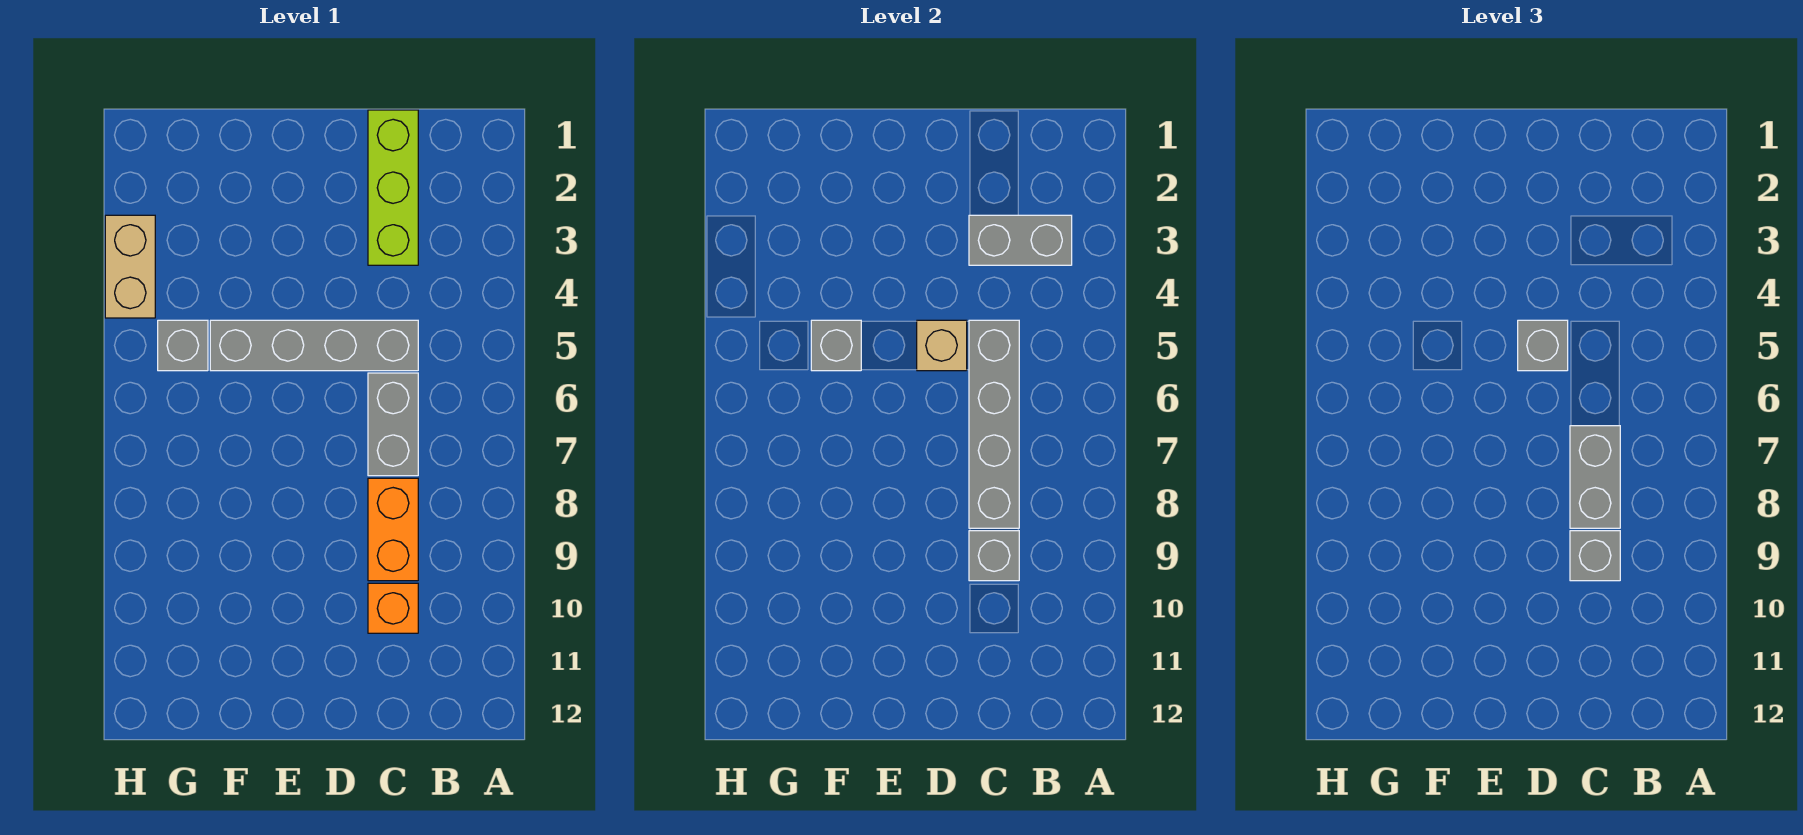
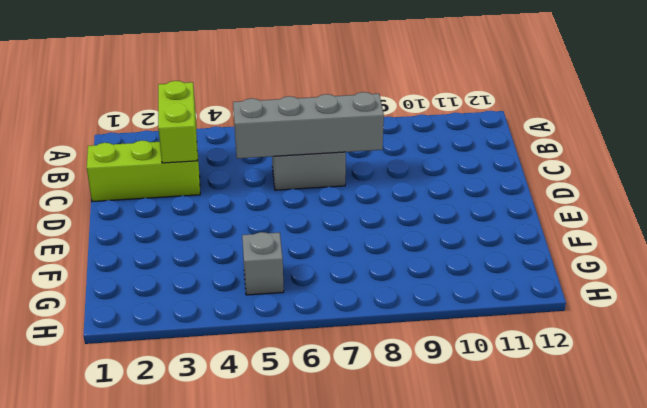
lime 1x2 brick [158,81,198,163] -> grey 1x2 brick [969,215,1072,265]
none -> grey 1x4 brick [210,320,418,371]
none -> orange 1x2 brick [368,478,418,581]
none -> orange 1x1 brick [368,583,418,633]

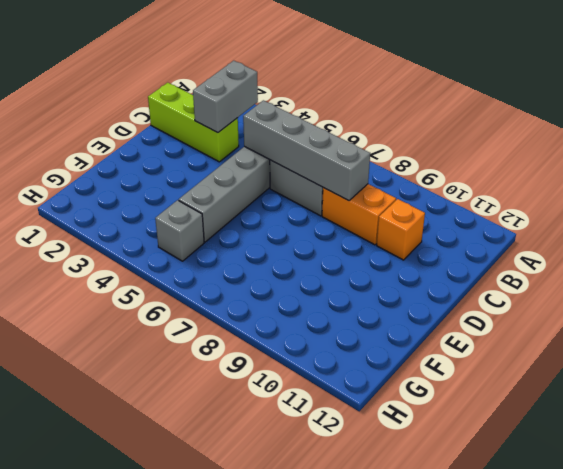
none -> tan 1x2 brick [105,215,155,318]
none -> grey 1x1 brick [969,531,1019,581]
none -> tan 1x1 brick [917,320,967,371]

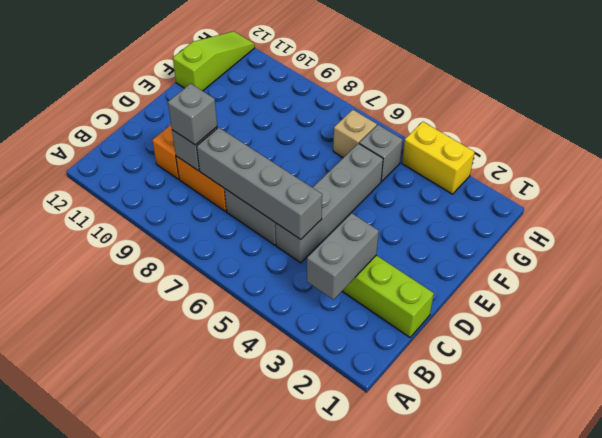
lime 1x3 slope [173,31,255,91] -> none
tan 1x1 brick [333,110,377,158] -> tan 1x1 brick moved to [917,320,967,371]
yellow 1x2 brick [402,122,475,194] -> tan 1x2 brick [105,215,155,318]
none -> grey 1x1 brick [811,320,861,371]
none -> grey 1x2 brick [1570,426,1620,528]
none -> grey 1x1 brick [1518,320,1568,371]

